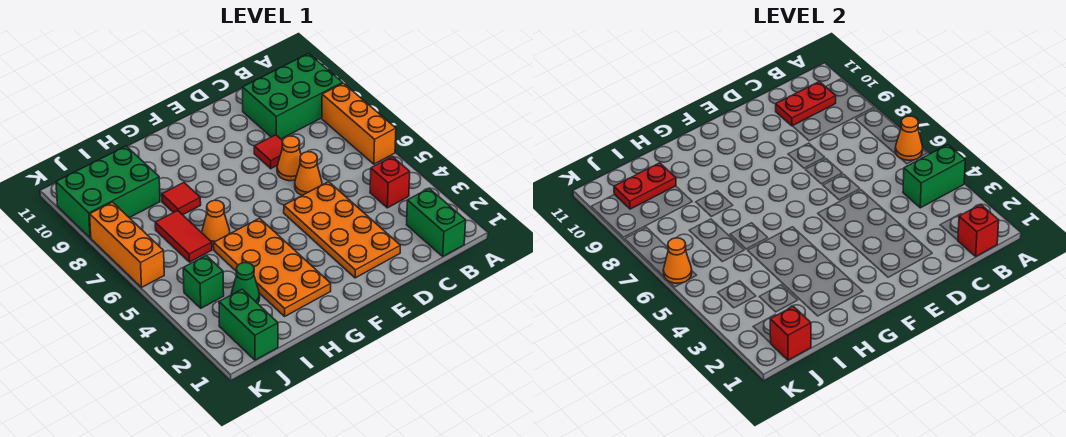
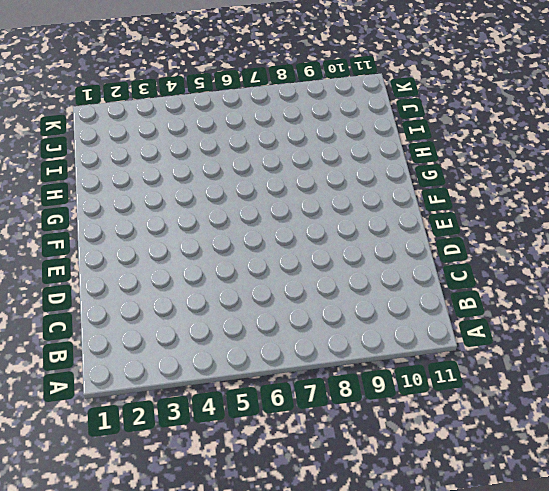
none -> orange 1x3 brick [322,83,396,164]
none -> green 2x3 brick [243,53,343,139]
none -> green 1x2 brick [407,188,466,256]

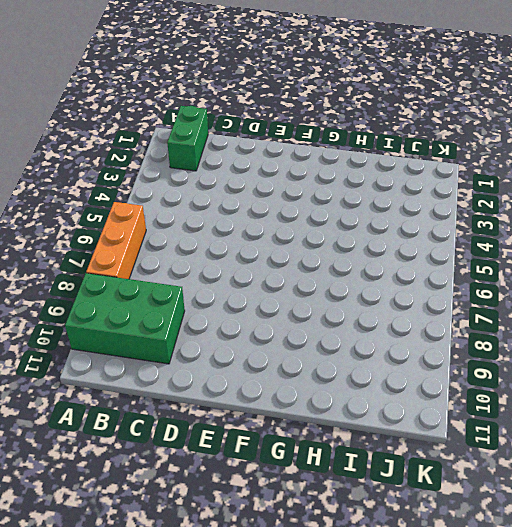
none -> red 1x1 brick [370,157,410,208]
none -> orange 2x4 plate [284,182,400,278]
none -> orange 1x1 cone [295,152,322,195]

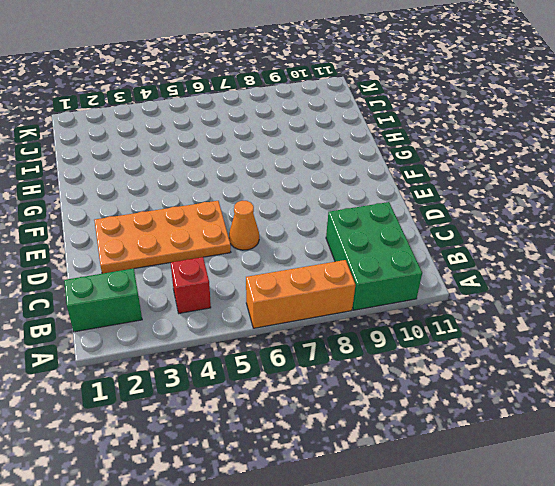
none -> orange 1x1 cone [277,136,301,181]
none -> red 1x1 tile [254,135,283,169]
none -> orange 2x4 plate [214,218,331,316]

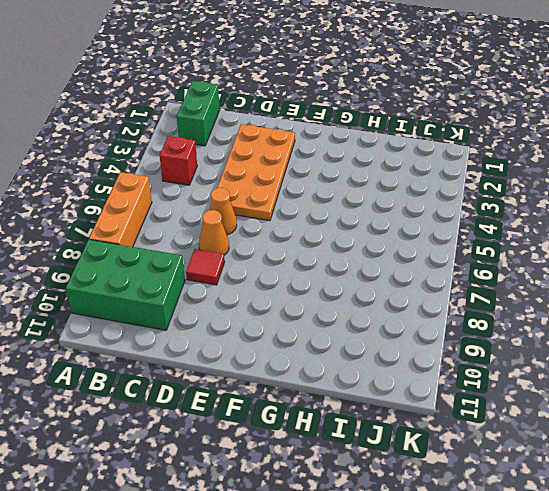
none -> orange 2x4 plate [214,218,331,316]
none -> orange 1x1 cone [202,200,230,246]
none -> red 1x1 tile [162,183,201,215]

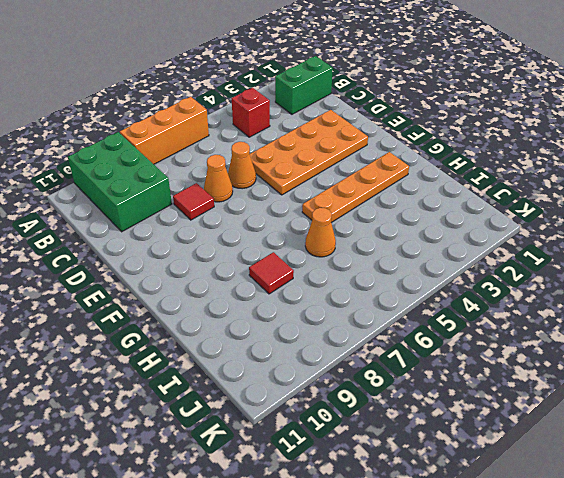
orange 1x4 plate [302,152,409,223] -> orange 2x4 plate [214,218,331,316]
none -> green 1x1 cone [231,263,260,303]
none -> red 1x2 tile [155,211,212,262]
none -> green 2x3 brick [56,146,160,238]

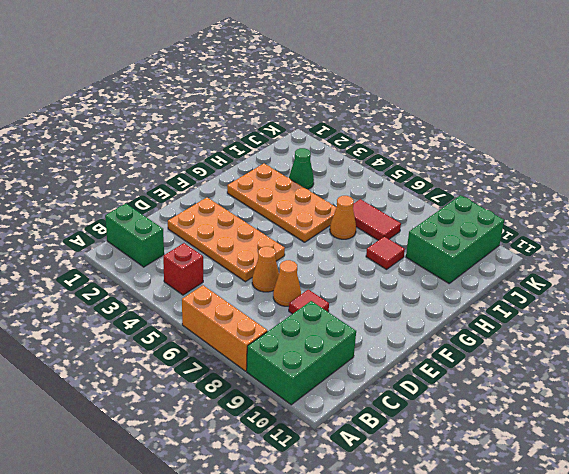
none -> green 1x2 brick [219,289,278,360]
none -> green 1x1 brick [183,256,224,308]
none -> orange 1x3 brick [90,202,164,288]

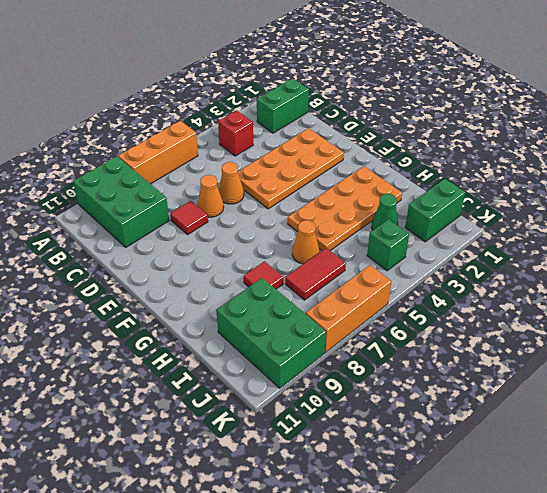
none -> green 1x2 brick [903,145,965,208]
none -> orange 1x1 cone [895,116,923,160]
none -> red 1x1 brick [958,204,999,256]

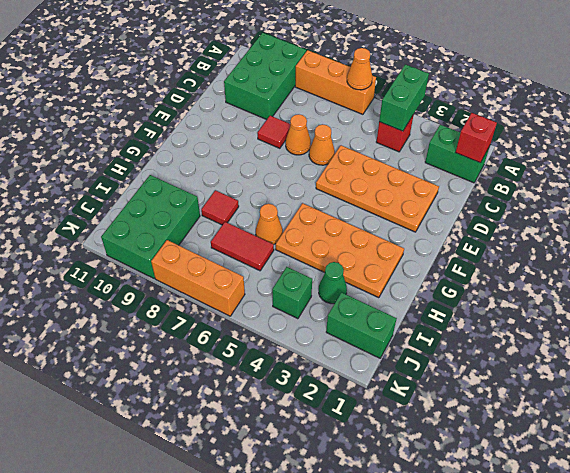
none -> red 1x2 plate [776,82,836,126]
none -> red 1x2 plate [614,163,676,209]
none -> red 1x1 brick [770,306,811,360]

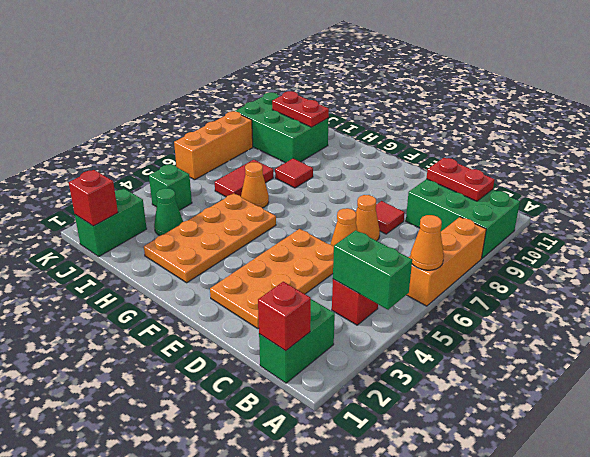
none -> orange 1x1 cone [663,238,692,283]

